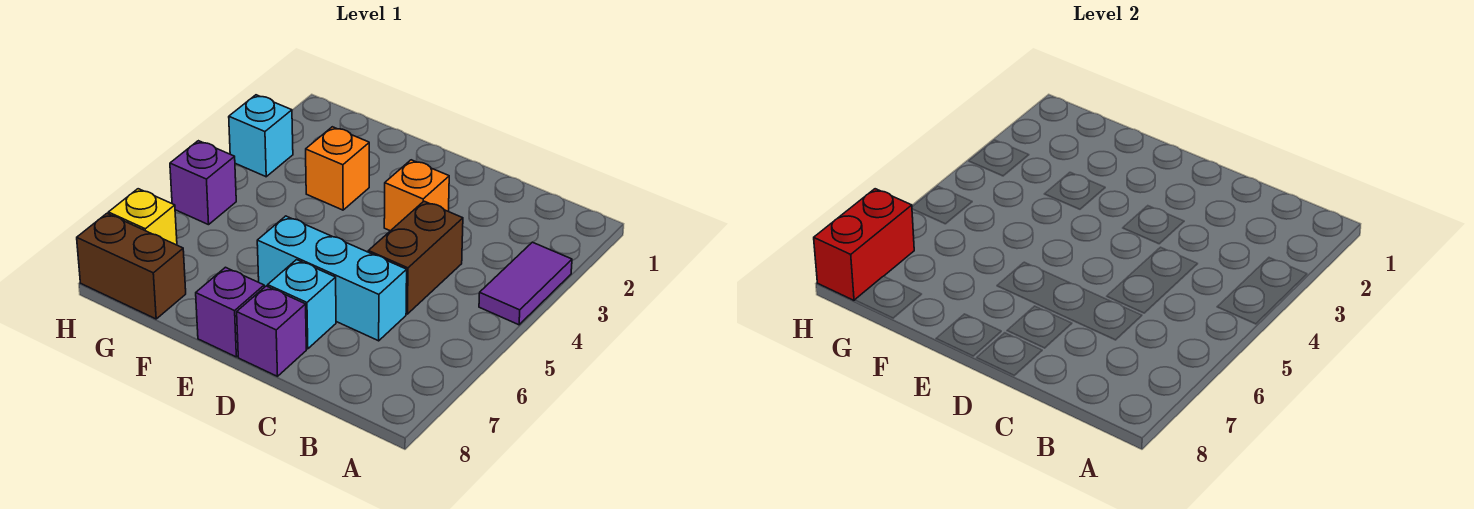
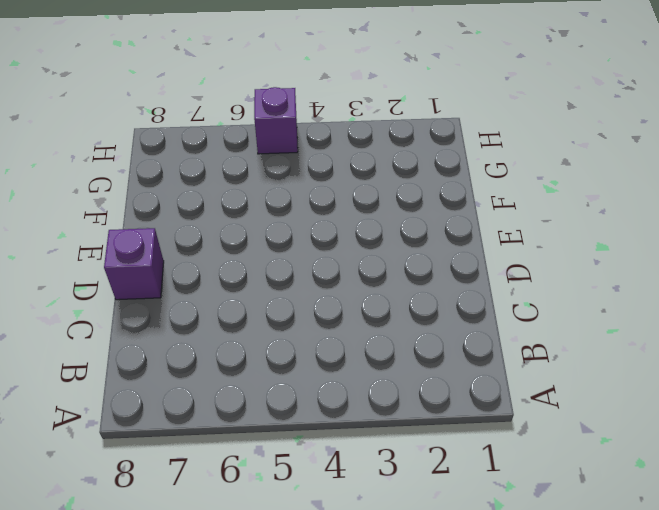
none -> purple 1x2 tile [479,242,572,325]
none -> brown 1x2 brick [368,201,463,314]
none -> cyan 1x3 brick [257,216,407,341]

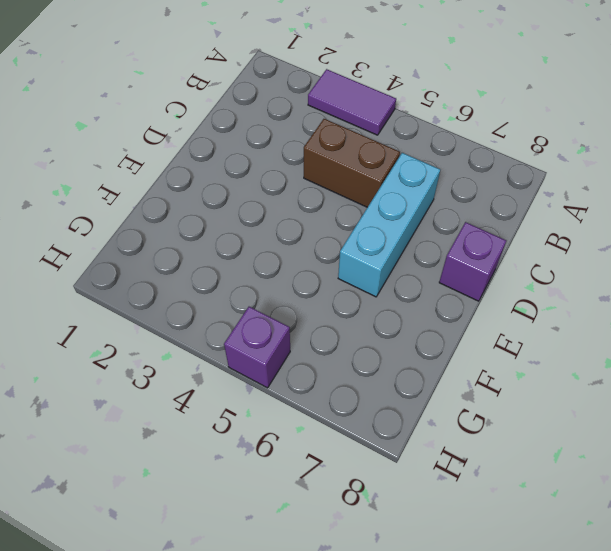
none -> orange 1x1 brick [384,160,449,231]
none -> cyan 1x1 brick [268,260,336,349]
none -> purple 1x1 brick [196,267,264,357]

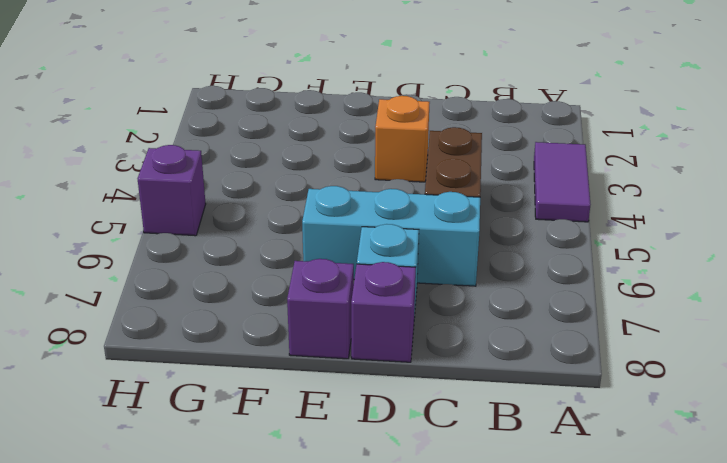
none -> orange 1x1 brick [306,127,369,210]
none -> brown 1x2 brick [77,214,186,319]
none -> cyan 1x1 brick [229,95,293,177]

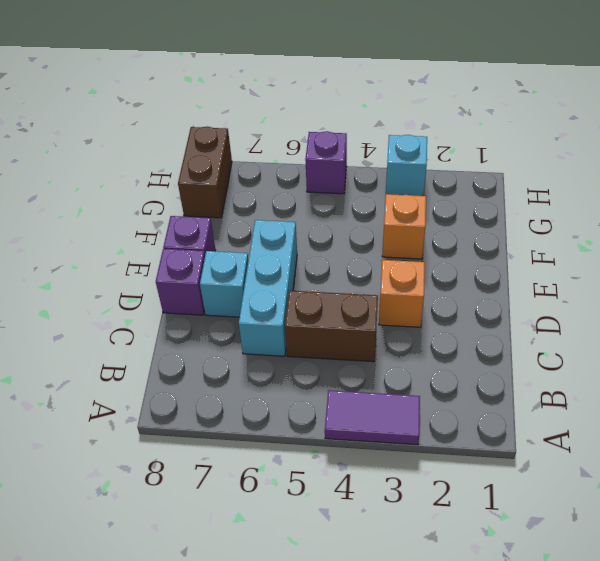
none -> yellow 1x1 brick [108,189,177,245]
none -> red 1x2 brick [814,189,914,300]

